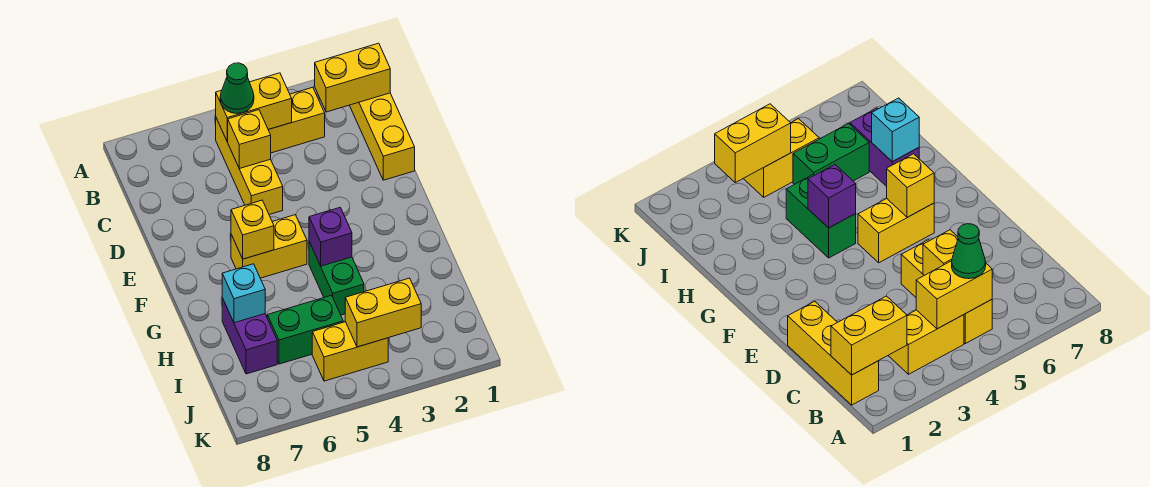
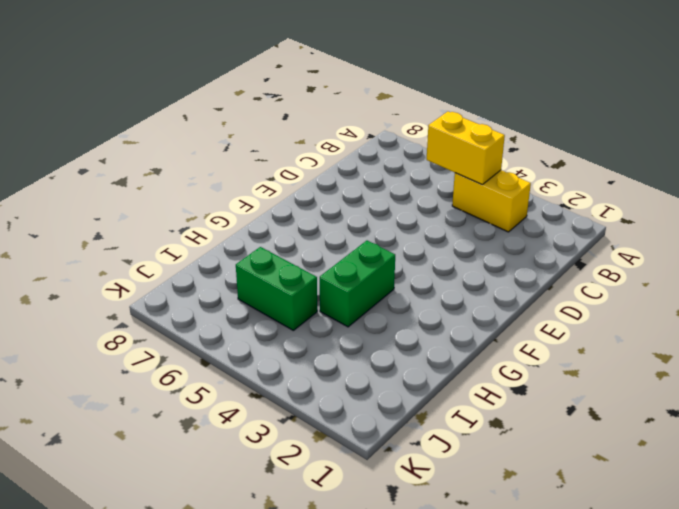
none -> yellow 1x3 brick [350,93,415,180]
none -> yellow 1x3 brick [216,118,283,215]
none -> yellow 1x2 brick [231,215,307,278]

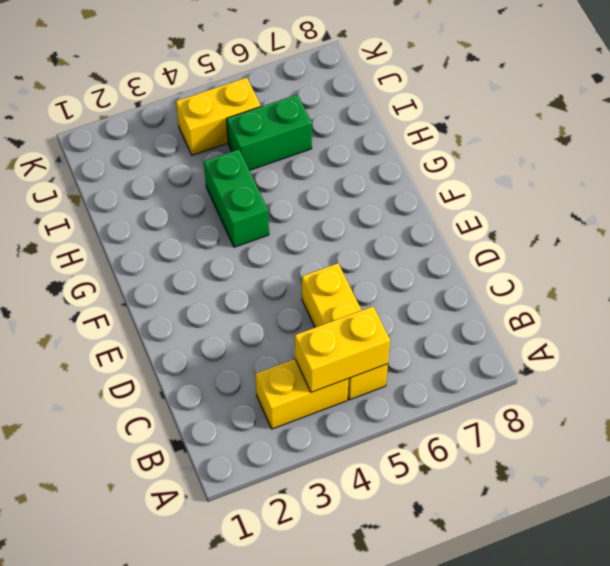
none -> yellow 1x3 brick [350,93,415,180]
none -> yellow 1x2 brick [231,215,307,278]
none -> purple 1x2 brick [222,298,277,374]

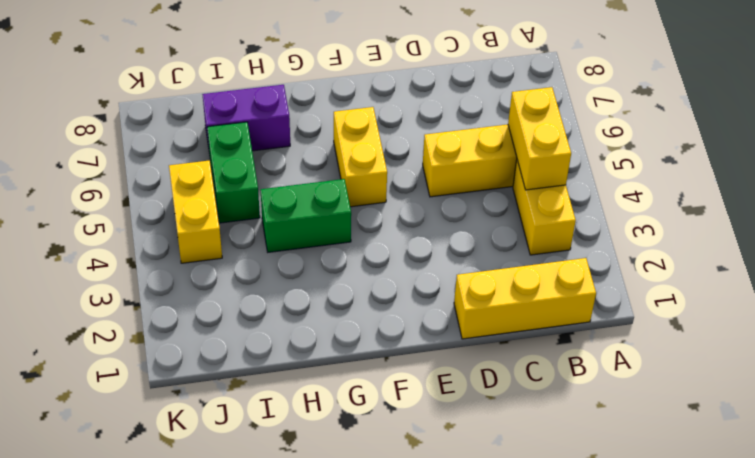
none -> yellow 1x2 brick [315,43,390,112]
none -> yellow 1x1 brick [227,110,271,169]
none -> yellow 1x1 brick [231,200,274,259]

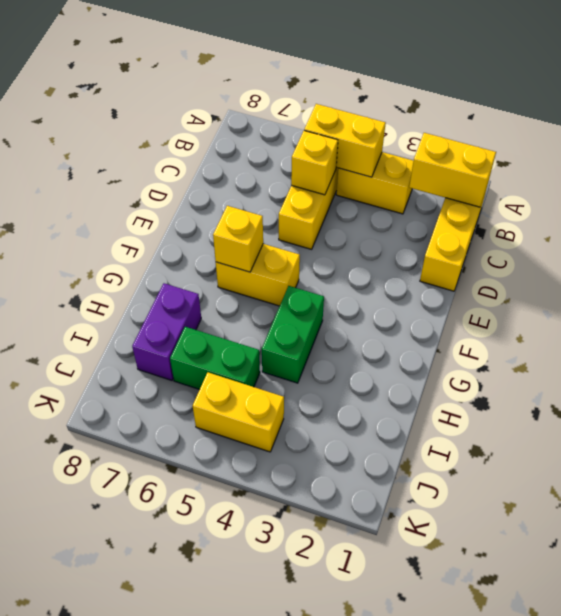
none -> purple 1x1 brick [309,208,352,266]
none -> cyan 1x1 brick [222,264,265,323]
none -> yellow 1x2 brick [345,278,421,347]

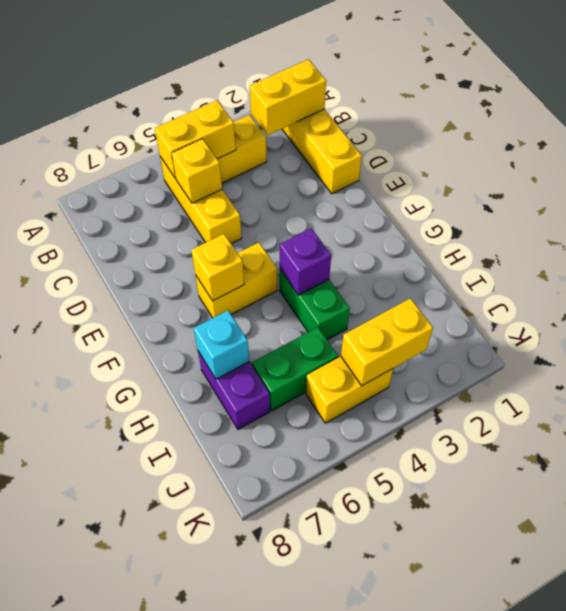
none -> green 1x1 cone [220,63,254,114]

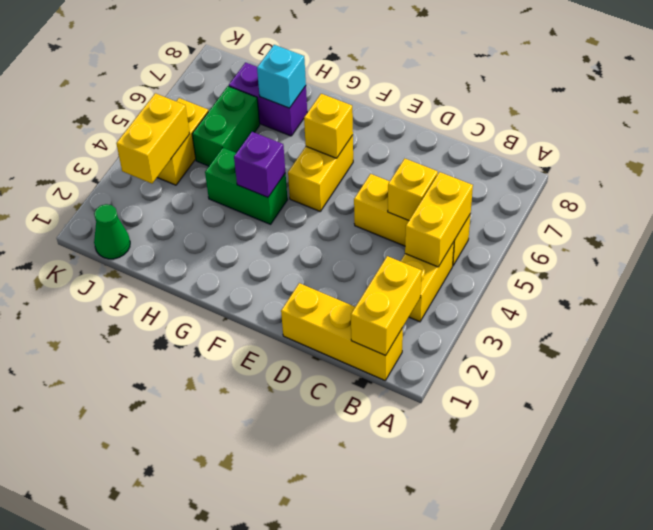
green 1x1 cone [94,204,130,259] -> green 1x1 cone moved to [220,63,254,114]

